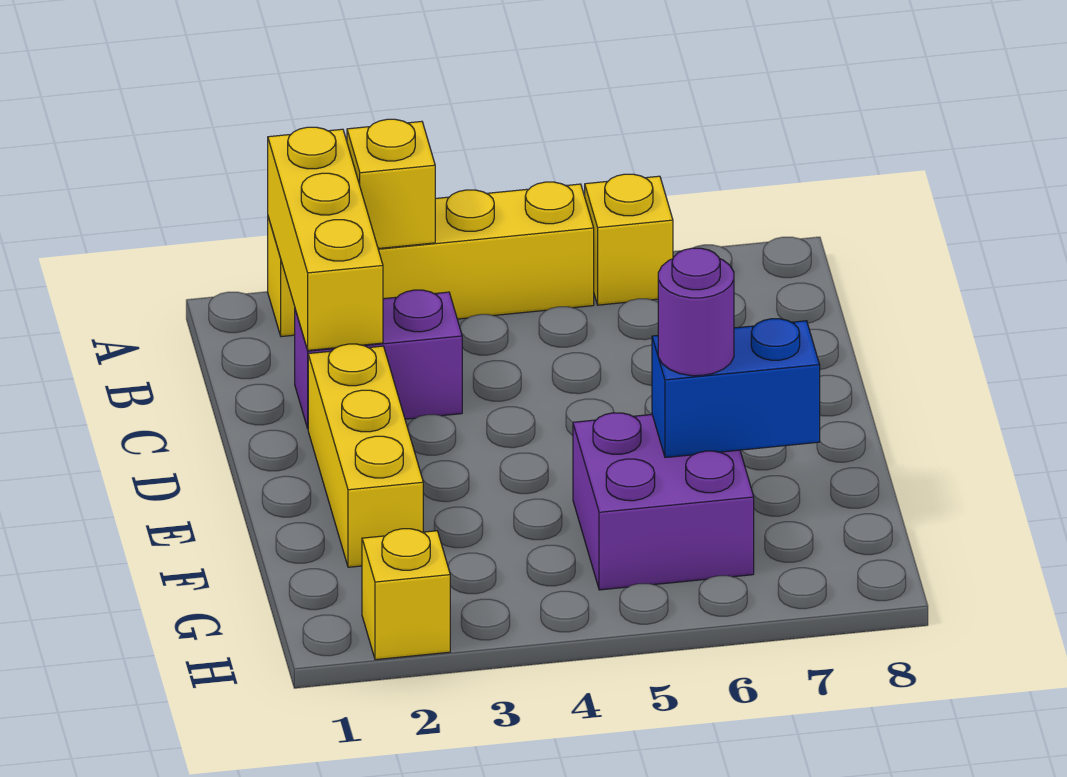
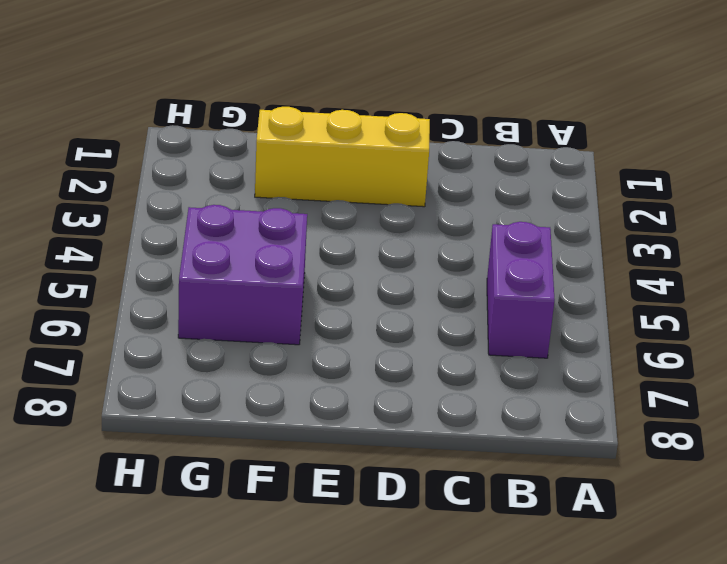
purple 1x2 brick [487,222,555,358] -> purple 1x2 brick moved to [295,290,462,428]
none -> yellow 1x4 brick [268,182,594,337]
none -> yellow 1x1 brick [585,174,673,305]

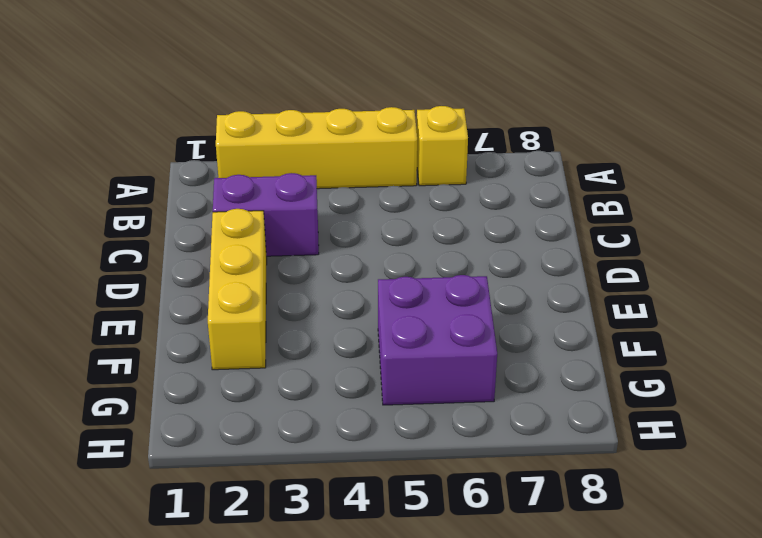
none -> yellow 1x1 brick [362,529,450,660]
none -> yellow 1x3 brick [268,127,383,350]

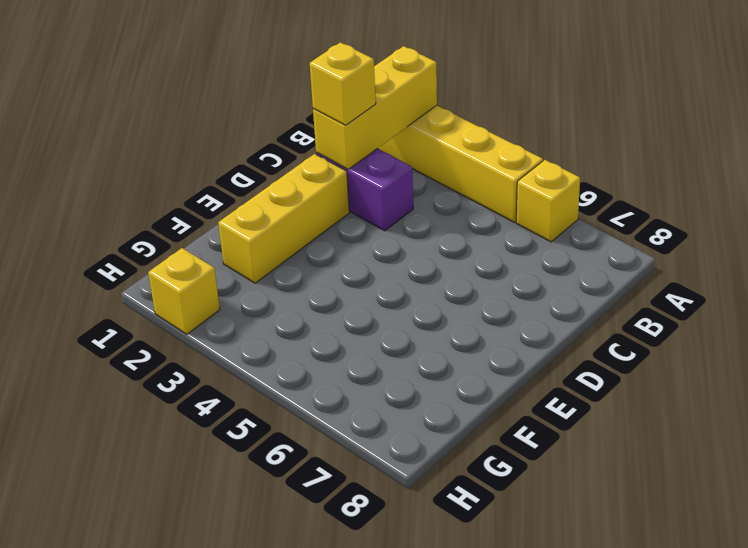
yellow 1x1 brick [310,42,376,125] -> yellow 1x1 brick moved to [347,119,435,249]
none -> purple 2x2 brick [573,413,754,590]
none -> blue 1x2 brick [652,319,820,458]

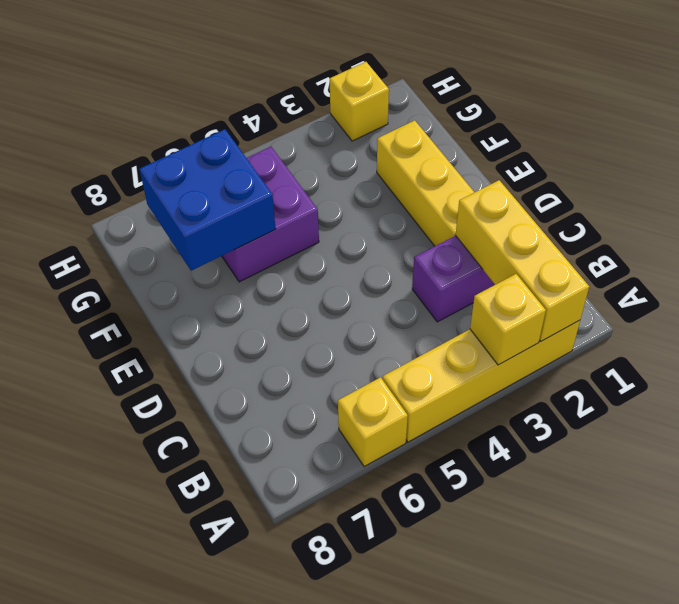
blue 2x2 brick [140,129,276,271] -> blue 1x2 brick [652,319,820,458]
none -> purple 1x1 round brick [658,248,734,376]

